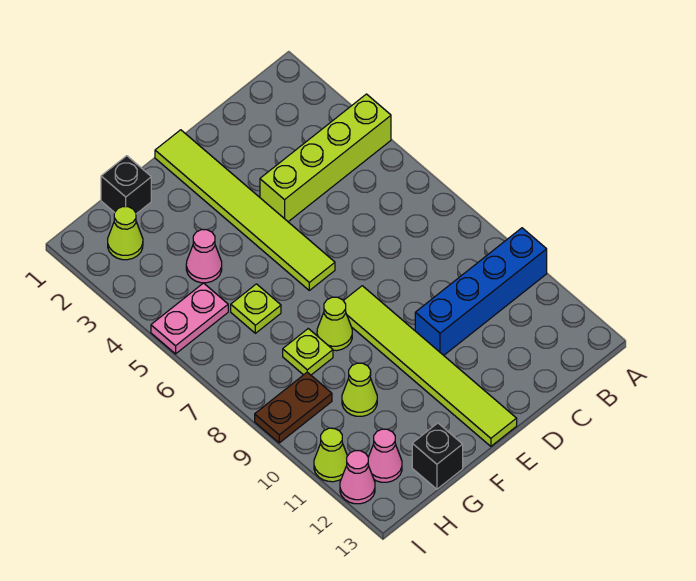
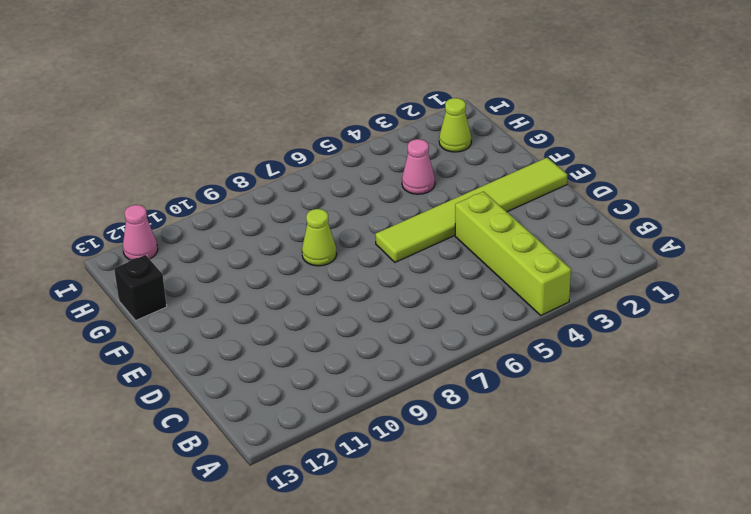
none -> blue 1x4 brick [415,228,547,355]
none -> lime 1x6 tile [343,286,517,446]
none -> black 1x1 brick [101,156,151,214]

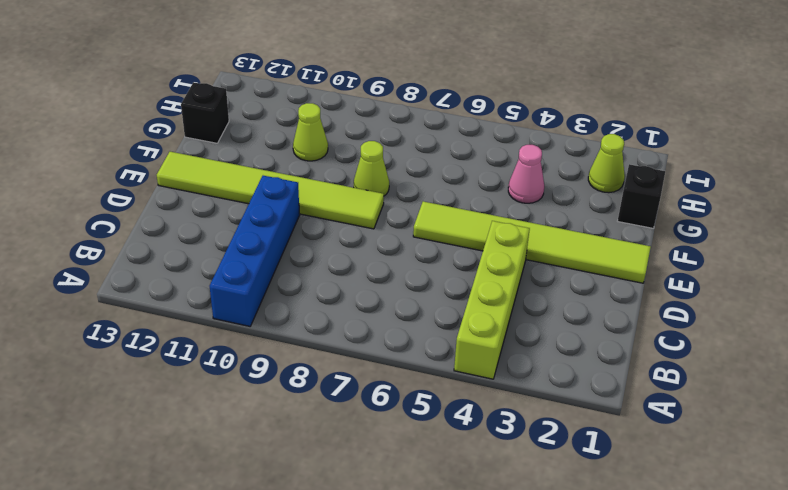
none -> lime 1x1 plate [231,284,281,333]
none -> lime 1x1 plate [283,329,333,375]
none -> pink 1x2 plate [151,283,228,354]

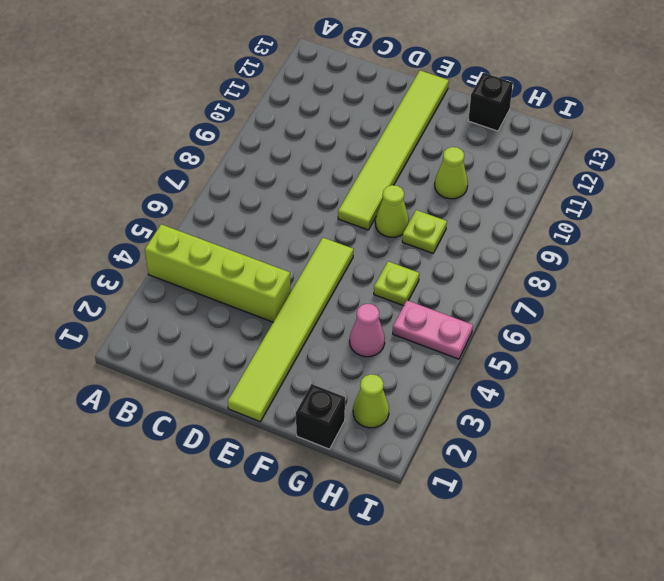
none -> blue 1x4 brick [415,228,547,355]
none -> brown 1x2 plate [255,372,332,443]
none -> pink 1x1 cone [368,429,402,482]

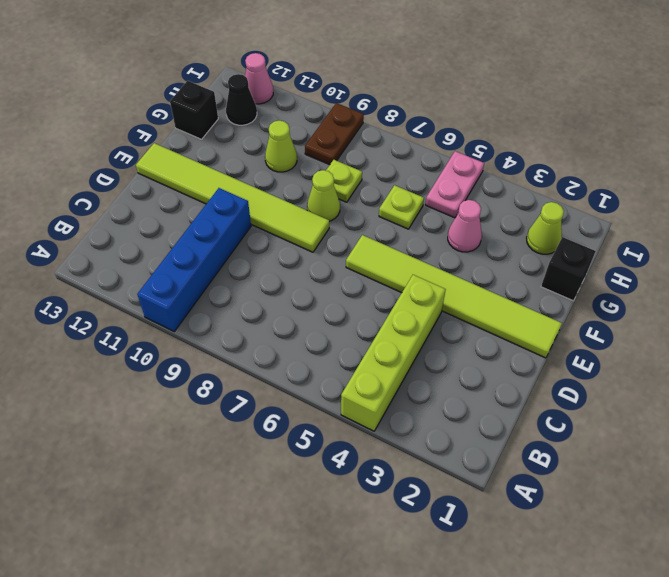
black 1x1 cone [226,74,257,125] -> pink 1x1 cone [368,429,402,482]
none -> lime 1x1 cone [314,428,347,482]

